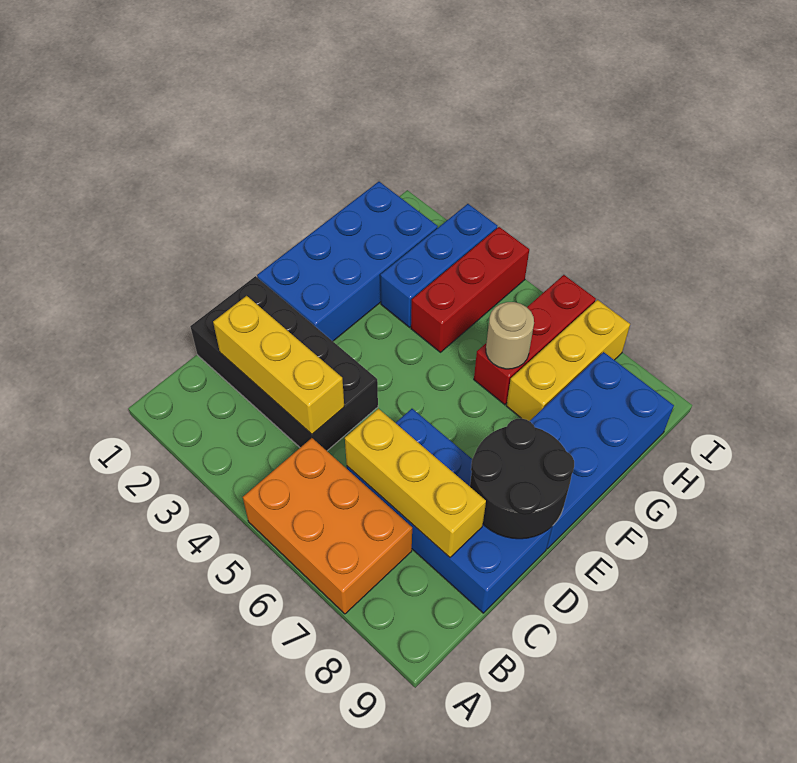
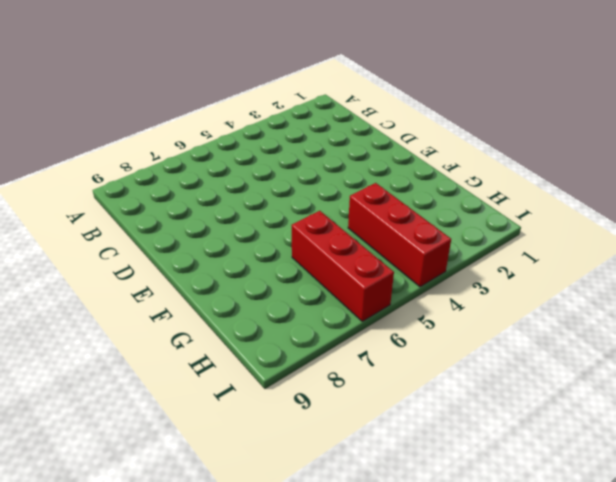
none -> orange 2x3 brick [243,438,412,614]
none -> black 2x4 brick [190,276,378,451]
none -> blue 2x4 brick [347,409,552,613]

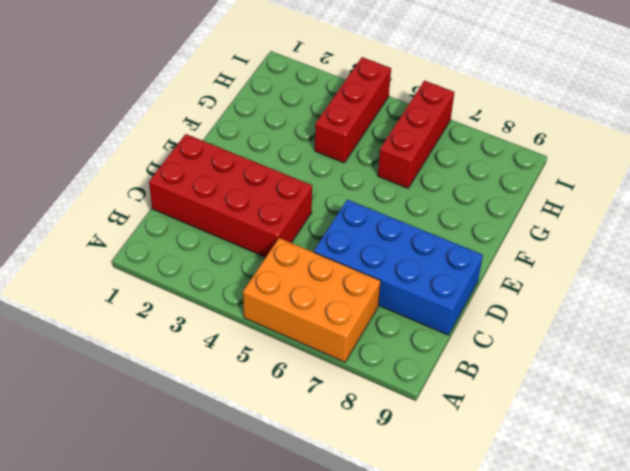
red 2x4 brick [149,134,312,257] -> black 2x4 brick [190,276,378,451]
none -> blue 2x4 brick [257,182,438,341]
none -> blue 2x4 brick [530,352,674,549]
none -> blue 1x3 brick [380,204,497,327]

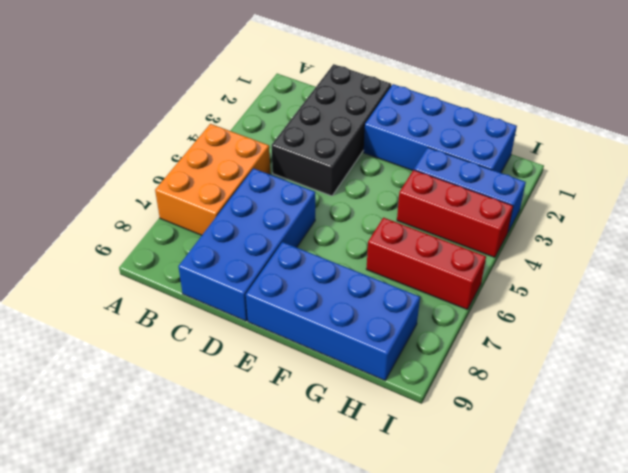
none -> yellow 1x3 brick [506,300,630,421]
none -> yellow 1x3 brick [213,296,344,434]
none -> yellow 1x3 brick [345,409,486,557]

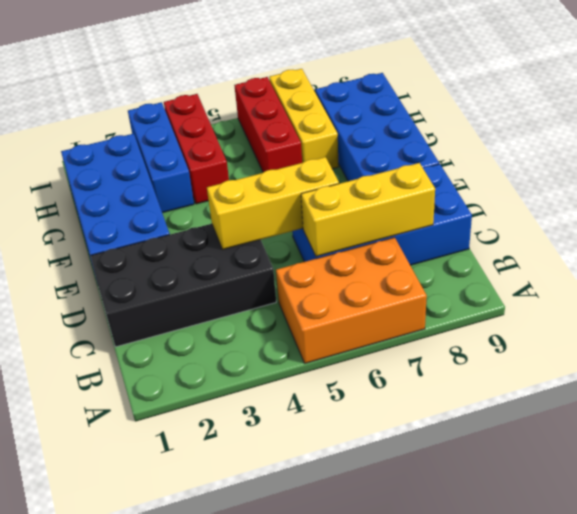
yellow 1x3 brick [207,157,339,250] -> yellow 1x3 brick moved to [213,296,344,434]
none -> black 2x2 round brick [470,418,574,539]
none -> tan 1x1 round brick [486,302,534,369]

